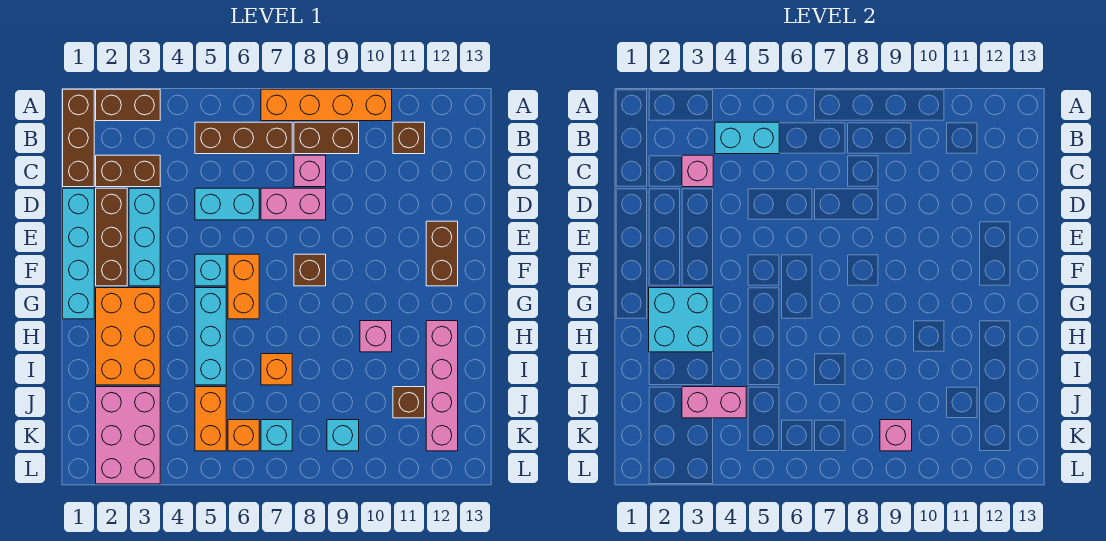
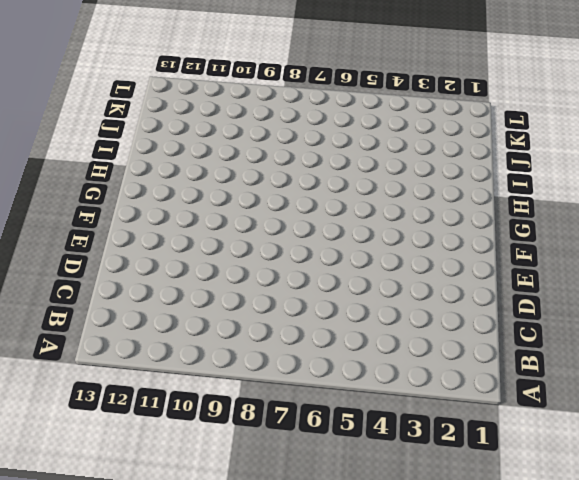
none -> brown 1x3 brick [63,89,94,187]
none -> brown 1x2 brick [96,89,160,121]
none -> orange 1x4 brick [261,89,392,121]
none -> brown 1x3 brick [195,122,292,154]

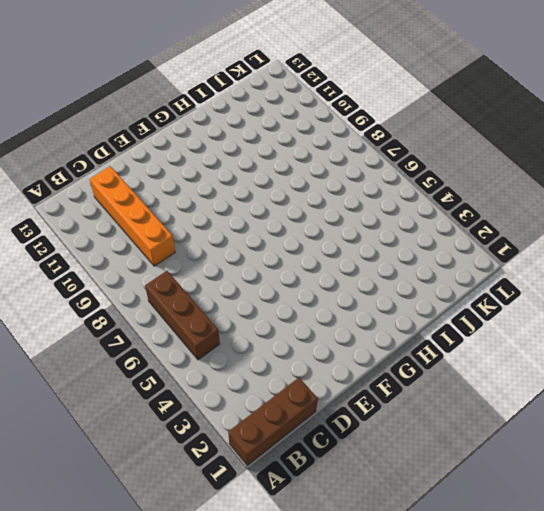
orange 1x4 brick [90,166,175,266] -> orange 1x4 brick moved to [261,89,392,121]
none -> brown 1x2 brick [96,89,160,121]
none -> brown 1x2 brick [294,122,359,154]
none -> brown 1x1 brick [393,122,425,154]
none -> brown 1x2 brick [96,155,160,187]

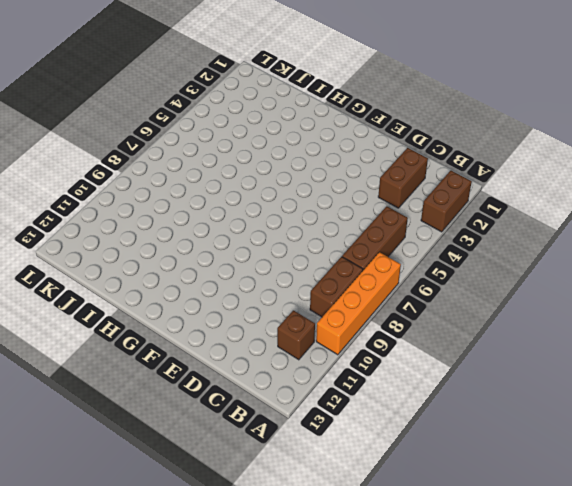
none -> brown 1x3 brick [63,89,94,187]
none -> pink 1x1 brick [294,155,326,187]
none -> cyan 1x4 brick [63,188,94,319]
none -> brown 1x3 brick [96,188,127,286]

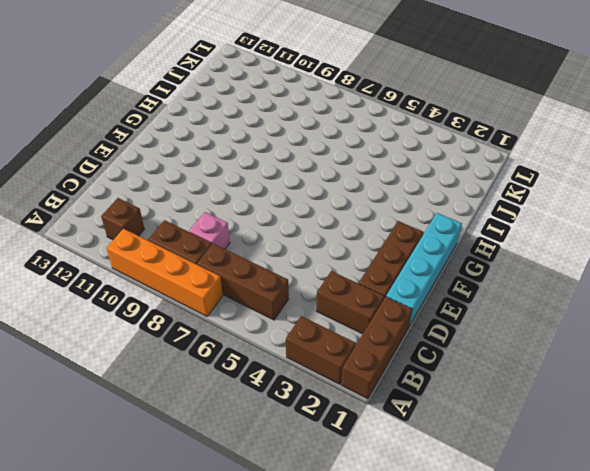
none -> cyan 1x3 brick [129,188,160,286]
none -> cyan 1x2 brick [195,188,259,220]
none -> pink 1x2 brick [261,188,326,220]
none -> brown 1x2 brick [426,221,458,286]

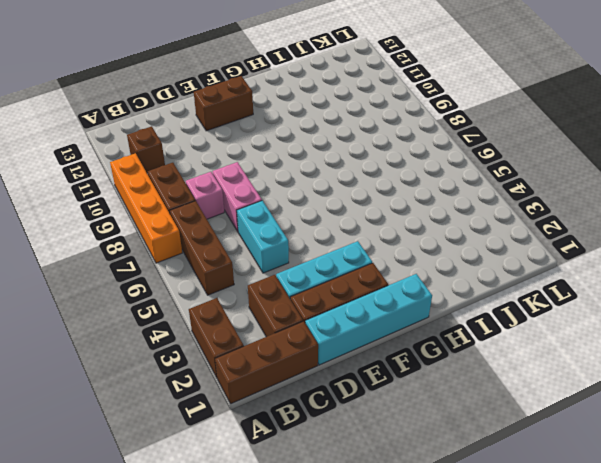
none -> cyan 1x1 brick [195,254,226,286]
none -> orange 1x2 brick [228,254,259,319]
none -> brown 1x1 brick [294,254,326,286]
none -> orange 2x3 brick [96,288,160,385]

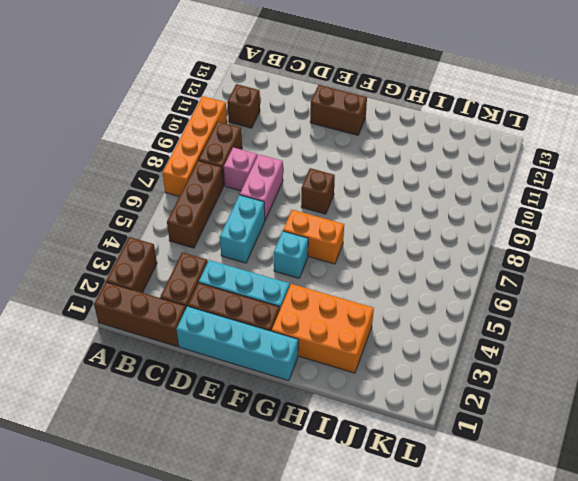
none -> cyan 1x3 brick [195,288,226,385]
none -> pink 1x1 brick [360,321,392,352]
none -> pink 1x4 brick [426,321,458,451]
none -> orange 1x1 brick [261,354,292,385]

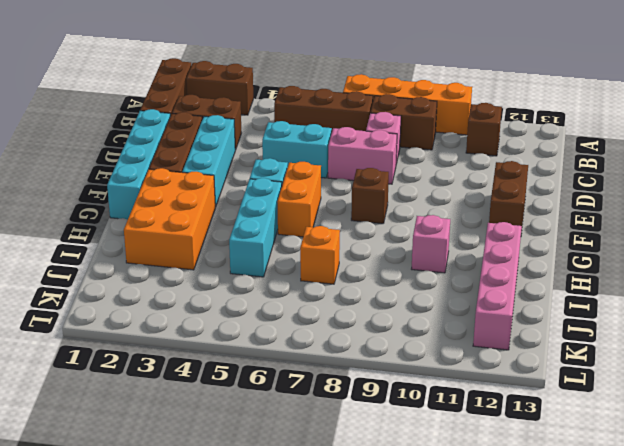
none -> pink 2x3 brick [96,387,160,484]
none -> orange 1x2 brick [195,387,226,451]
none -> brown 1x1 brick [393,387,425,418]
none -> orange 1x1 brick [228,420,259,451]

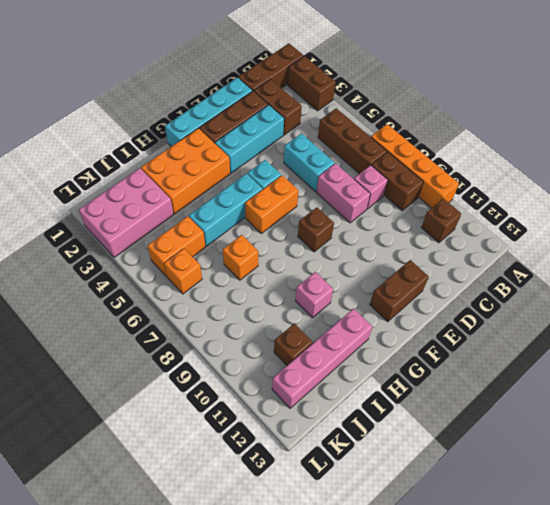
none -> cyan 1x1 brick [261,420,292,451]
none -> cyan 1x1 brick [327,420,359,451]
none -> cyan 1x2 brick [715,122,779,154]
none -> pink 1x1 brick [682,155,713,187]

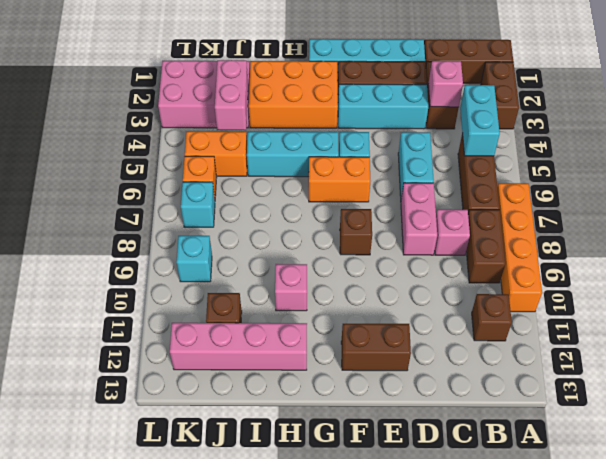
none -> orange 1x1 brick [261,354,292,385]
none -> cyan 2x2 brick [649,288,713,352]
none -> pink 1x1 brick [880,420,912,451]

